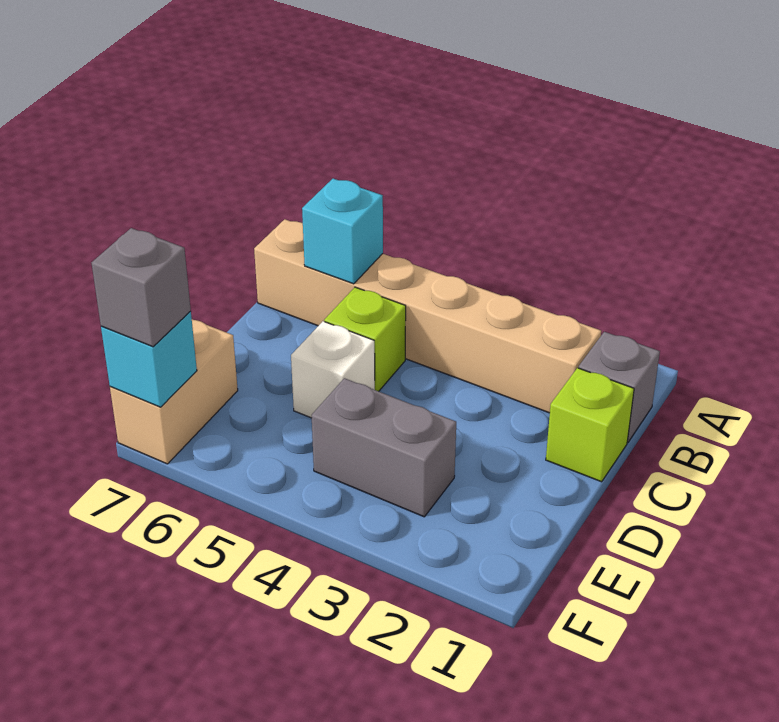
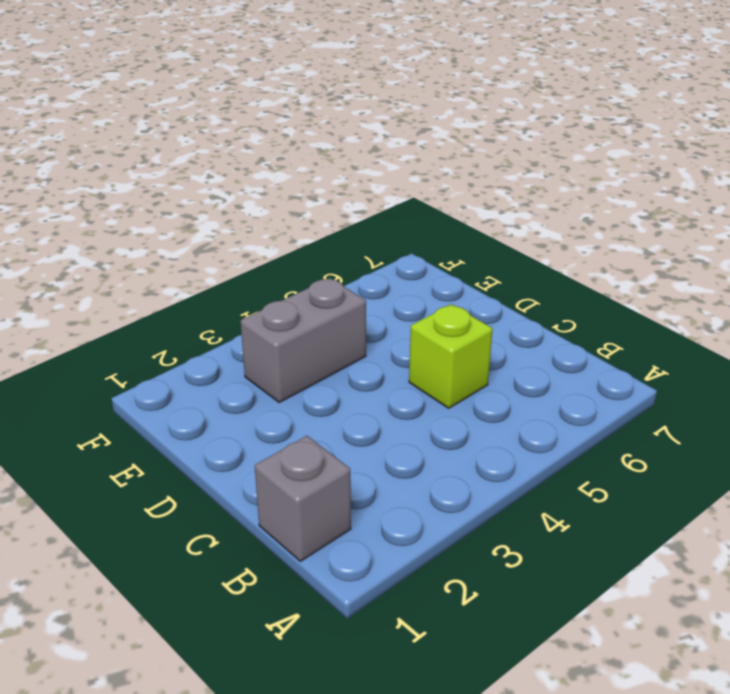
none -> tan 1x6 brick [254,219,601,413]
none -> lime 1x1 brick [546,368,634,482]

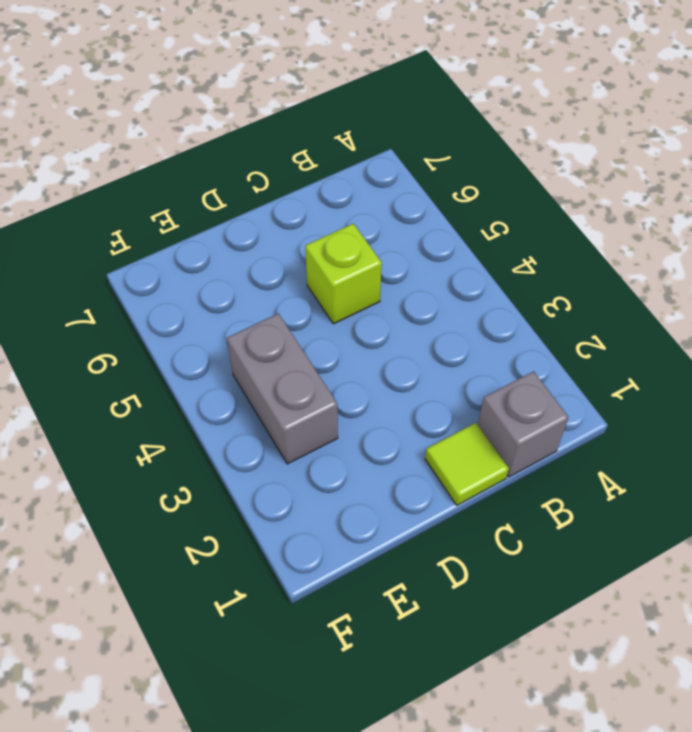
lime 1x1 tile [425,423,509,505] -> lime 1x1 brick [546,368,634,482]
none -> tan 1x6 brick [254,219,601,413]
none -> white 1x1 brick [291,321,375,418]

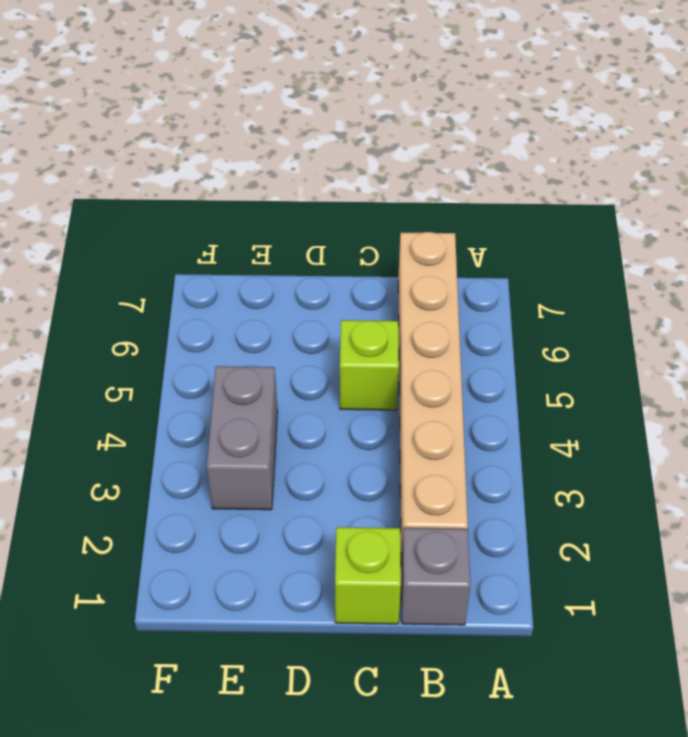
none -> white 1x1 brick [291,321,375,418]
none -> tan 1x2 brick [110,319,238,464]

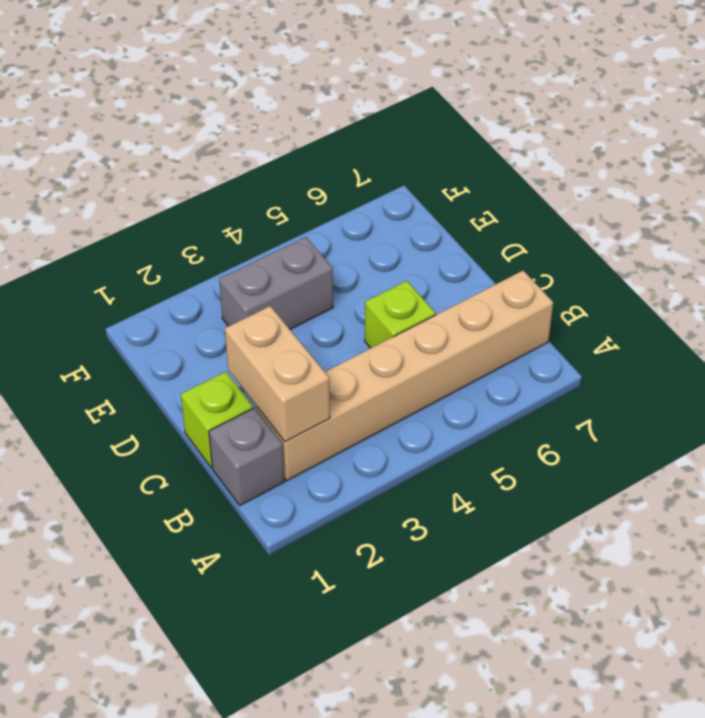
tan 1x2 brick [225,306,330,442] -> tan 1x2 brick moved to [110,319,238,464]
none -> white 1x1 brick [291,321,375,418]
none -> cyan 1x1 brick [302,179,383,284]

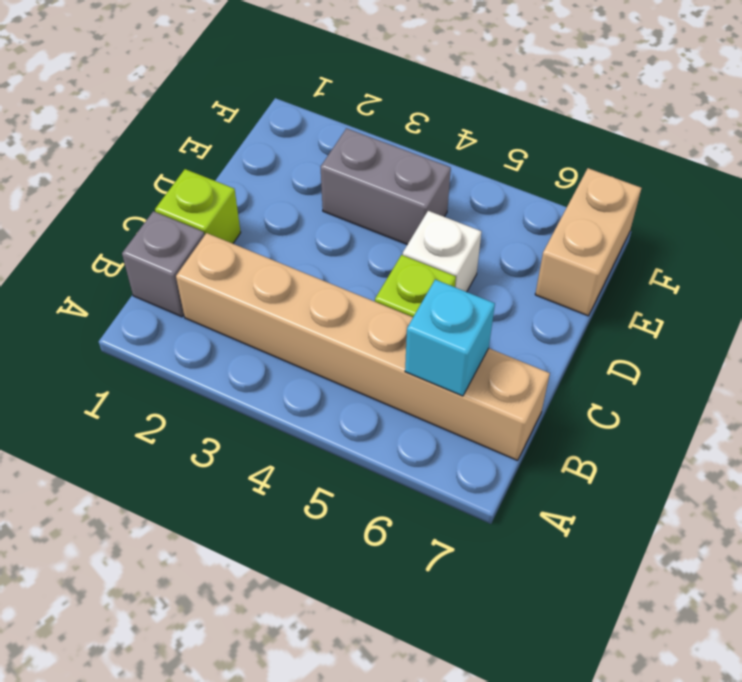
none -> cyan 1x1 brick [101,311,197,407]
none -> grey 1x1 brick [92,228,191,347]

